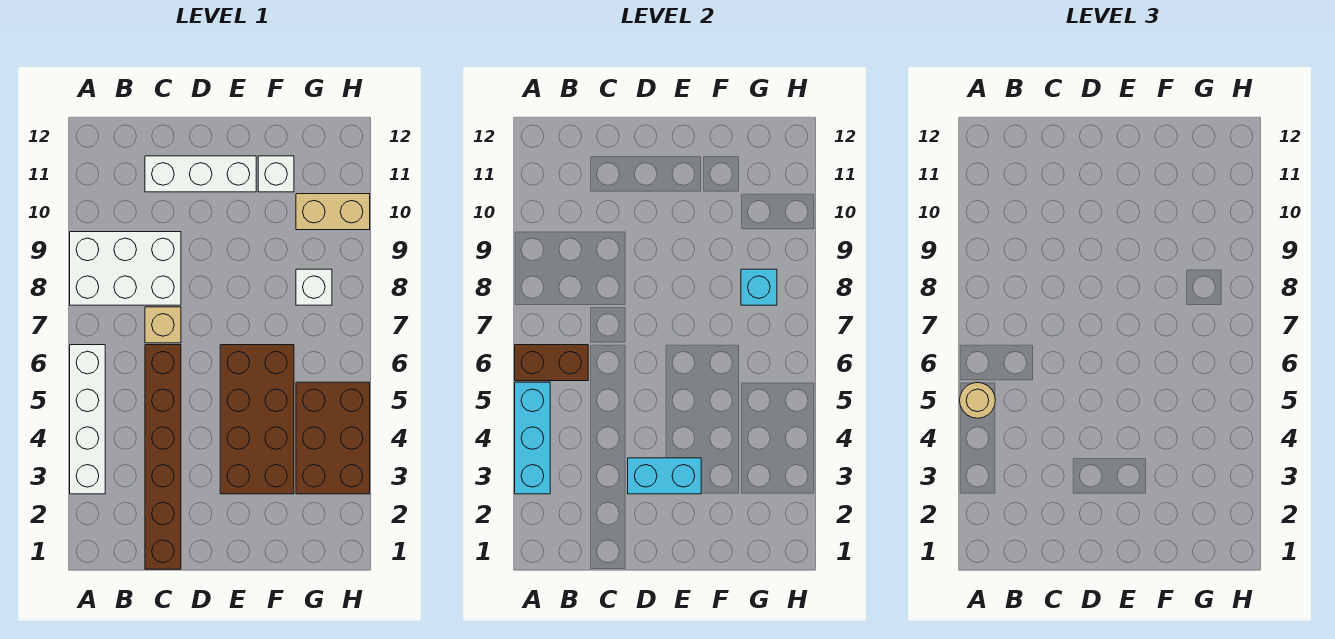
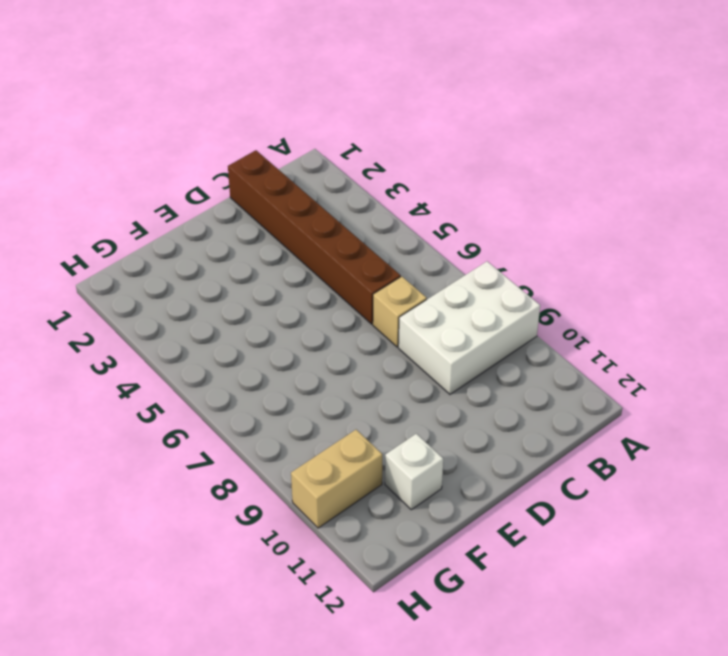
none -> white 1x4 brick [70,345,105,494]
none -> white 1x3 brick [145,156,256,192]
none -> brown 2x4 brick [220,345,294,494]

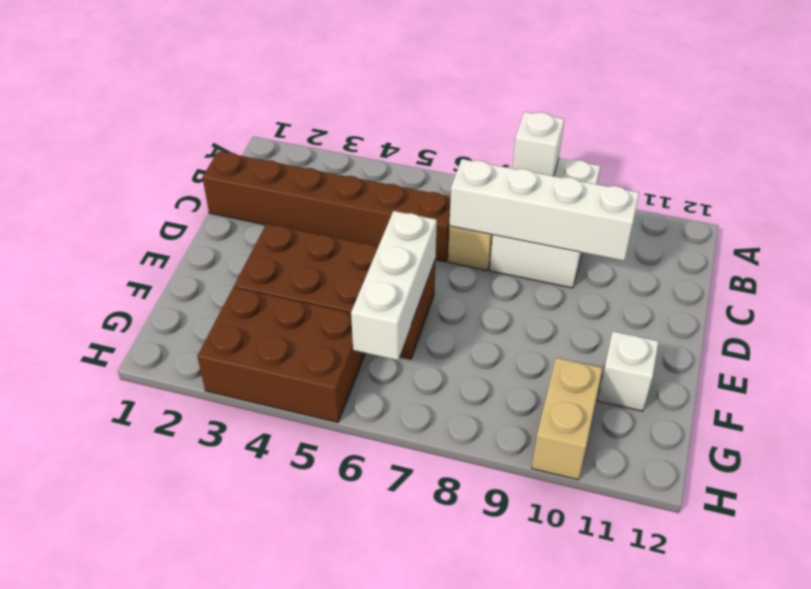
white 1x1 brick [512,112,564,176] -> white 1x1 brick moved to [296,269,332,305]
white 1x4 brick [449,159,639,261] -> white 1x4 brick moved to [70,345,105,494]
white 1x3 brick [351,211,437,360] -> white 1x3 brick moved to [145,156,256,192]
none -> cyan 1x3 brick [515,382,550,494]
none -> brown 1x2 brick [515,345,588,381]
none -> cyan 1x2 brick [628,458,701,494]

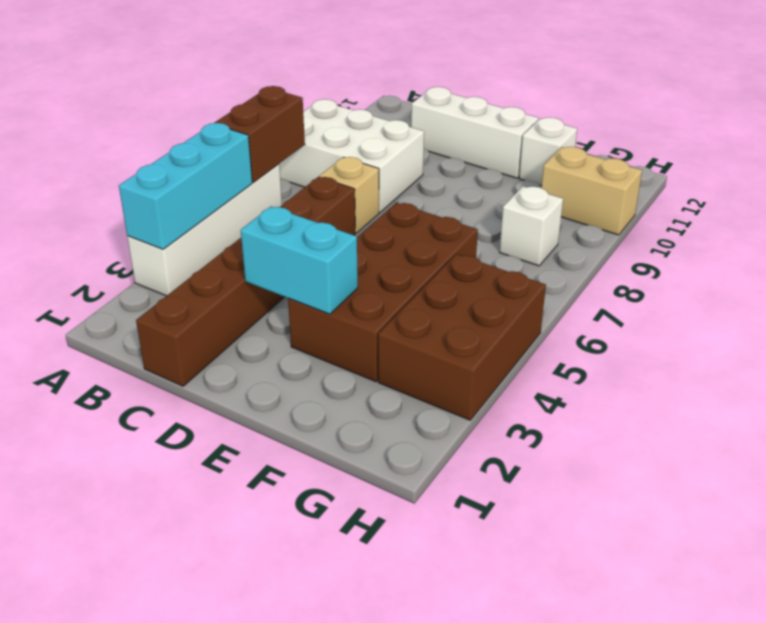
brown 1x2 brick [214,86,305,182] -> brown 1x2 brick turned to [515,345,588,381]
none -> cyan 1x1 brick [741,269,777,305]
none -> tan 1x1 round brick [960,383,995,418]

